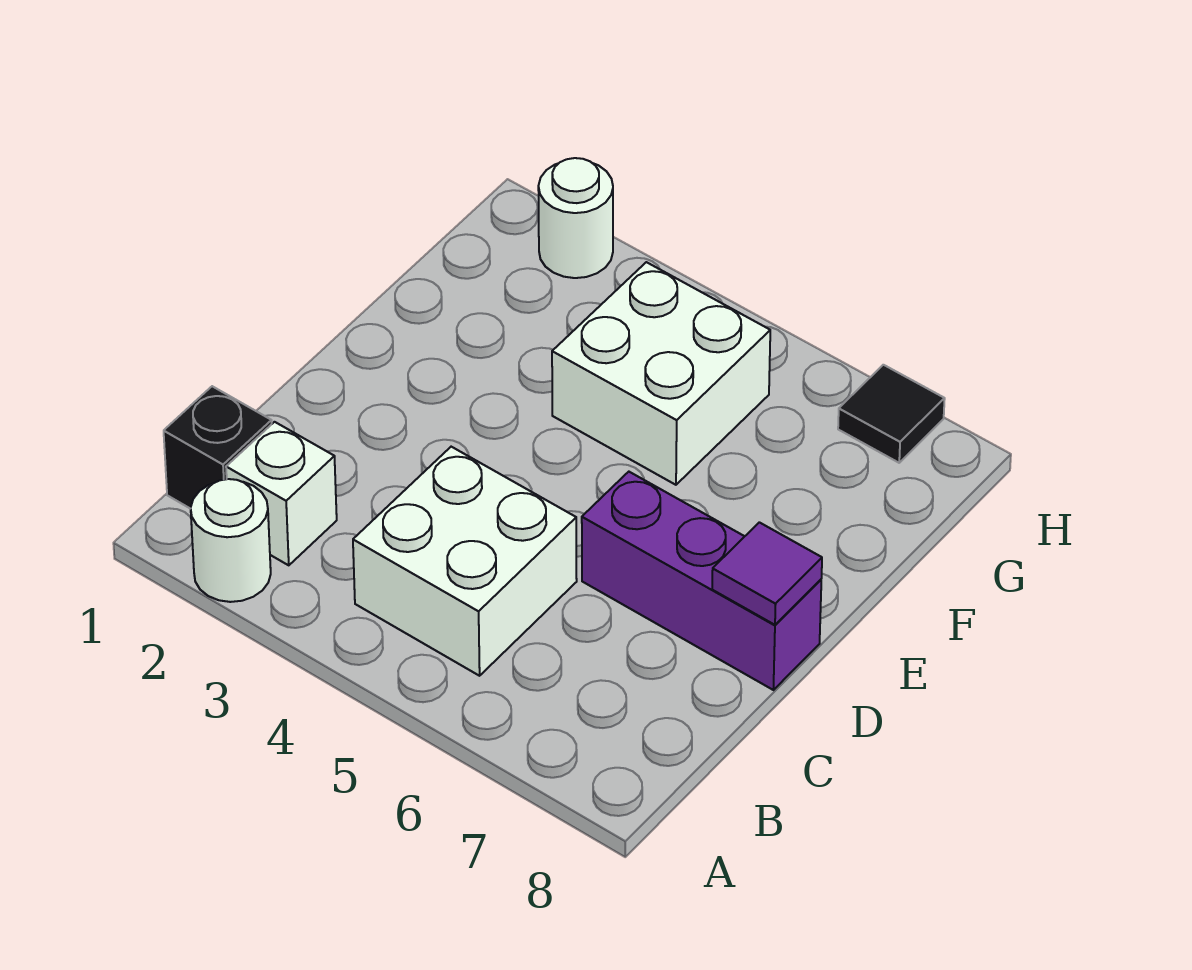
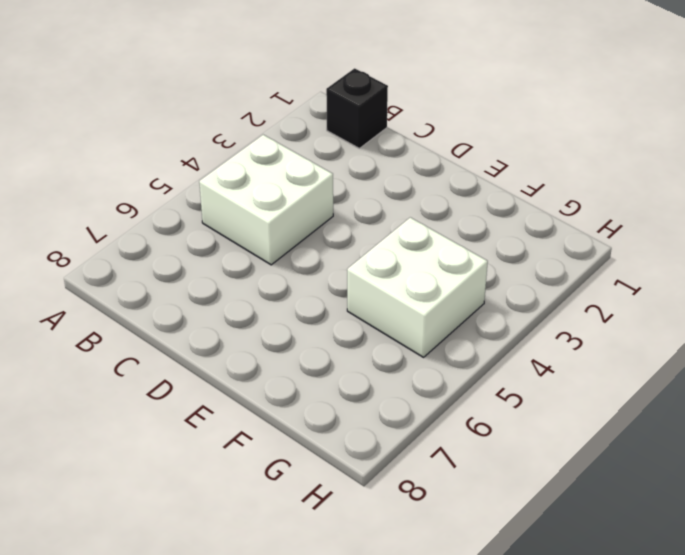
none -> white 1x1 round brick [191,479,271,602]
none -> white 1x1 brick [226,422,337,565]

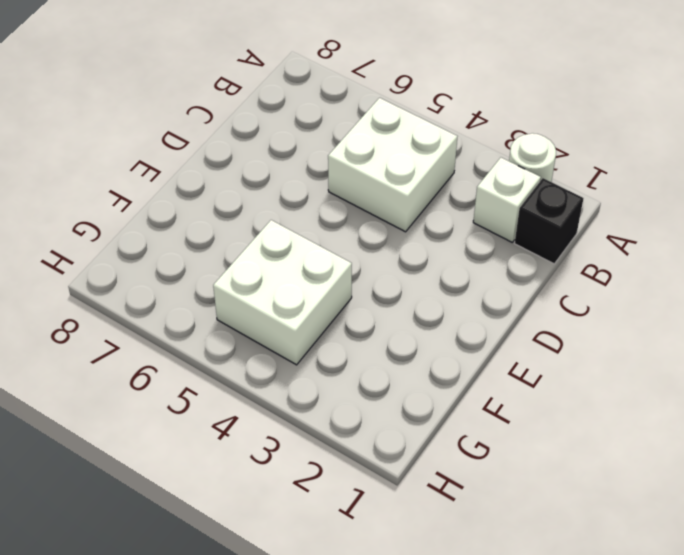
none -> purple 1x3 brick [582,472,821,690]
none -> white 1x1 round brick [538,158,613,278]

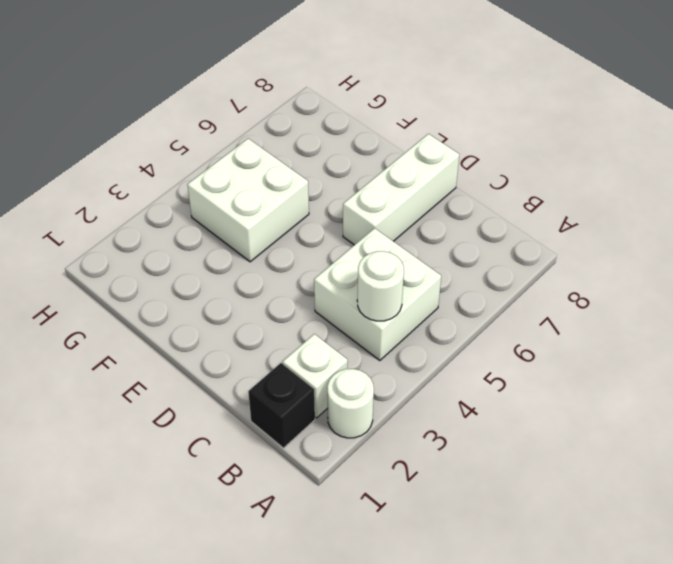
white 1x1 round brick [357,251,404,321] -> white 1x1 round brick moved to [538,158,613,278]
white 1x3 brick [343,134,459,245] -> purple 1x3 brick [582,472,821,690]
none -> black 1x1 tile [838,365,945,463]
none -> purple 1x1 tile [712,522,822,625]

